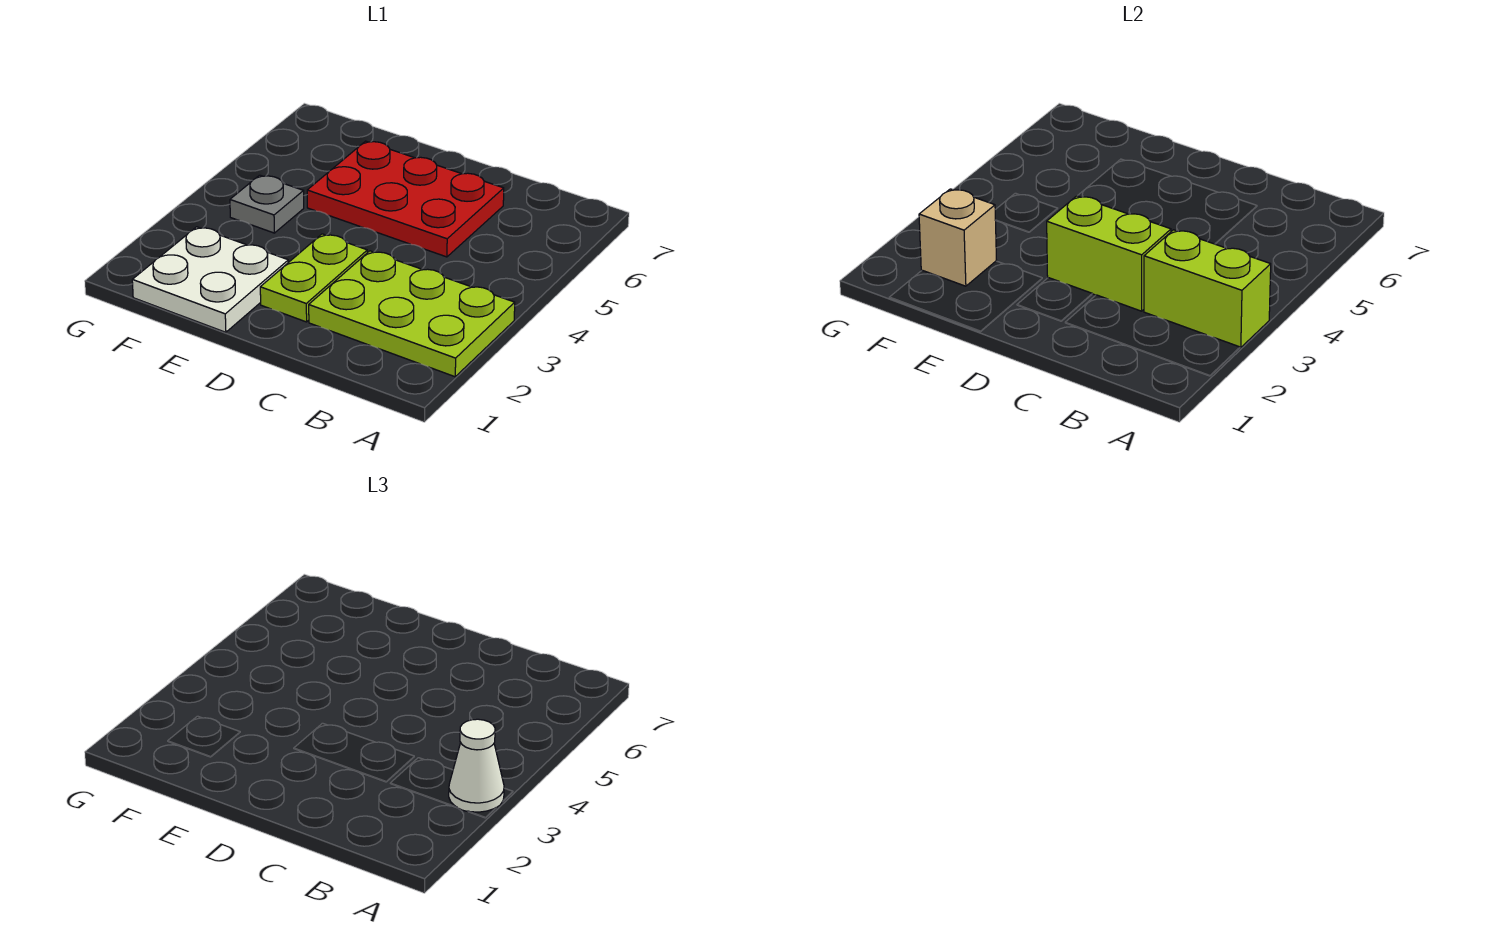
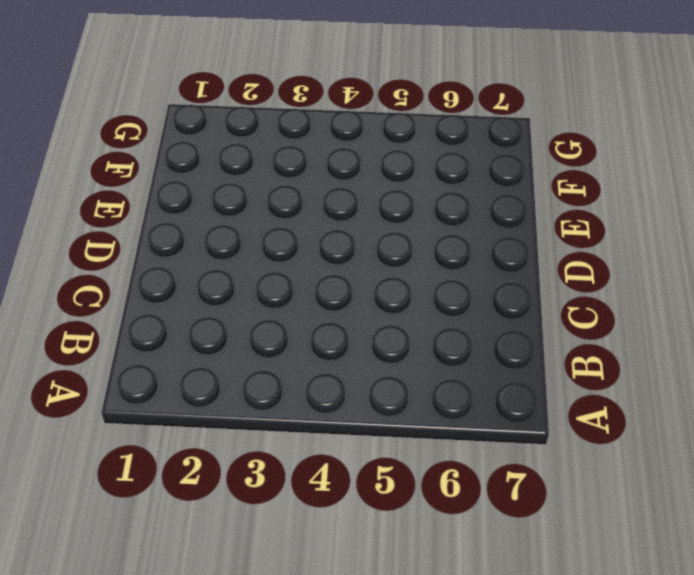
none -> lime 2x3 plate [309,251,515,377]
none -> red 2x3 plate [307,141,504,257]

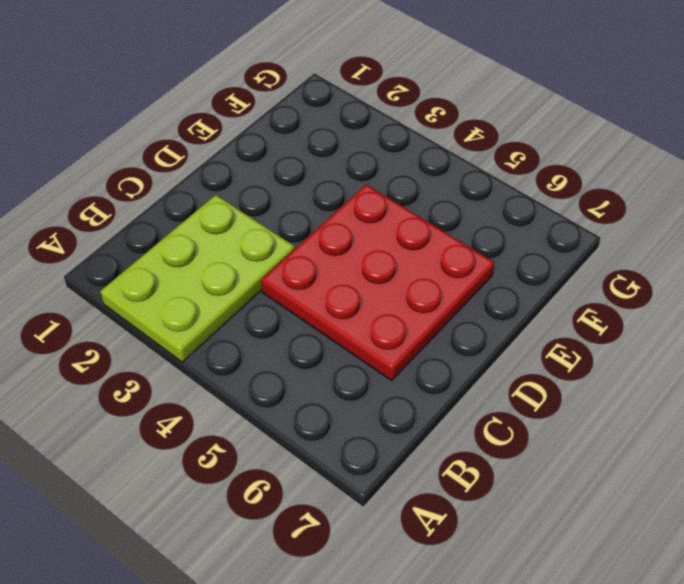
red 3x3 plate [261,184,494,381] -> red 2x3 plate [307,141,504,257]
none -> lime 1x2 plate [260,234,367,322]
none -> white 2x2 plate [132,227,288,332]

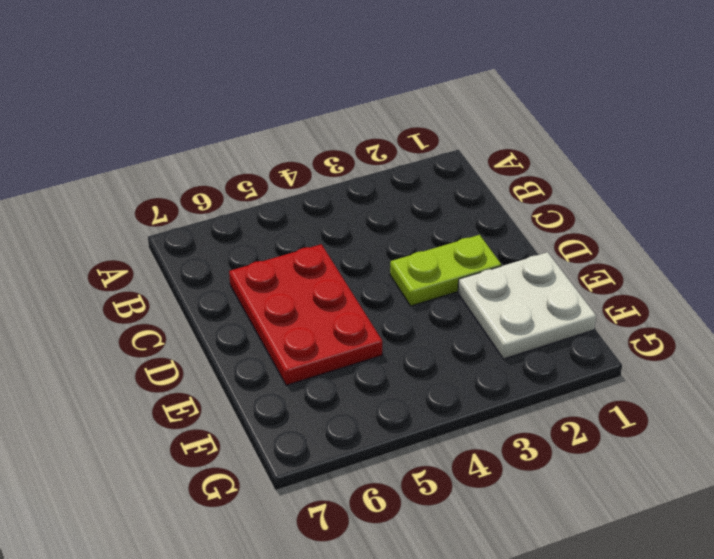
none -> lime 2x3 plate [309,251,515,377]
none -> grey 1x1 plate [230,175,304,233]

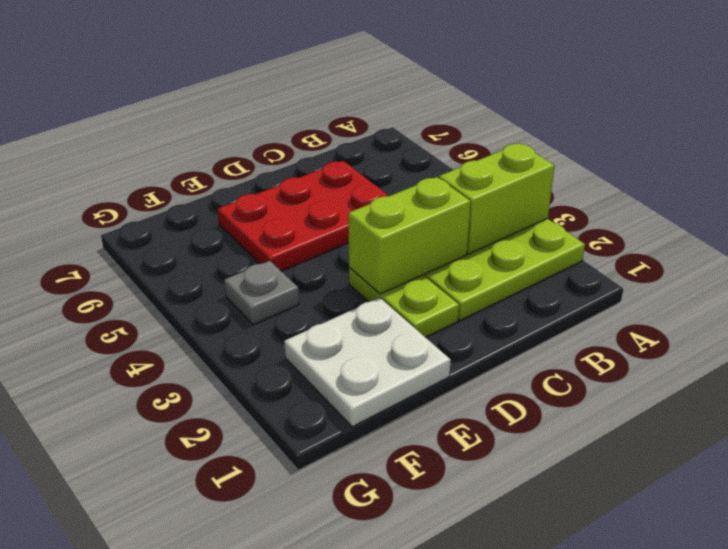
none -> tan 1x1 brick [919,189,997,286]
none -> white 1x1 cone [449,719,504,812]

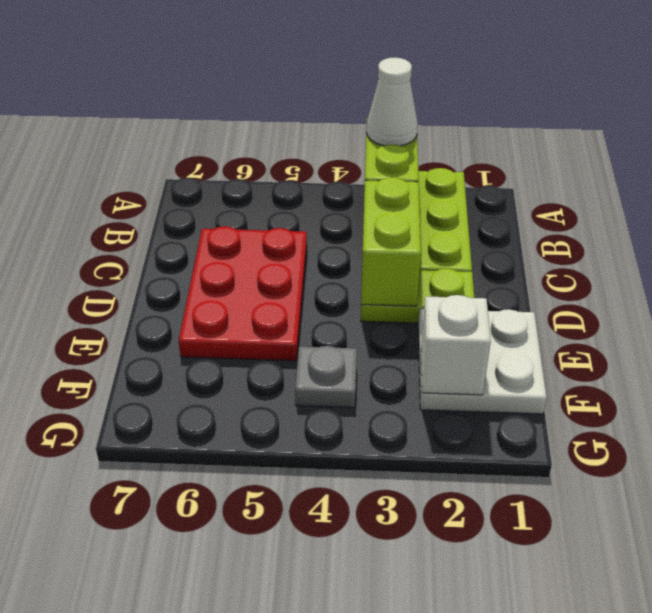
white 1x1 brick [421,295,491,395] -> tan 1x1 brick [919,189,997,286]

